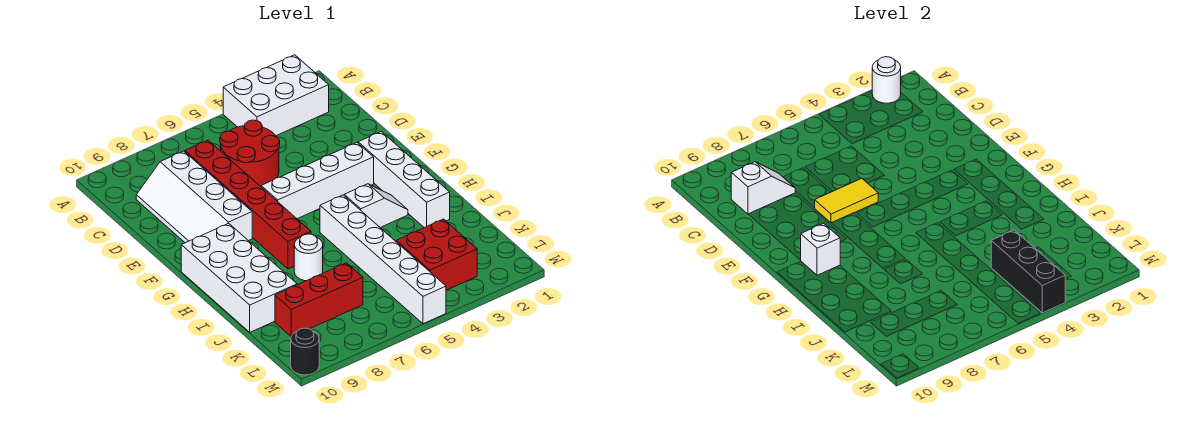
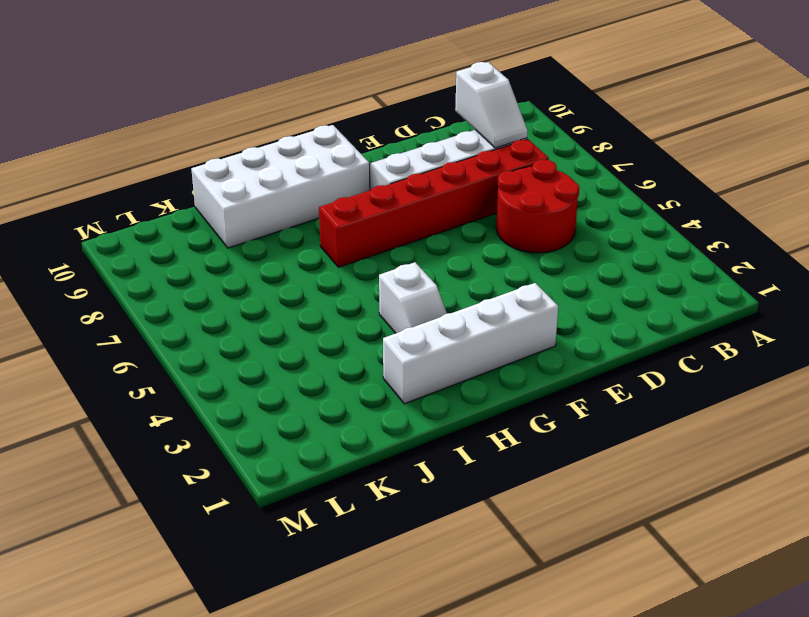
none -> white 2x3 brick [223,55,329,136]
none -> white 1x4 brick [261,143,374,219]
none -> white 1x6 brick [320,195,446,324]

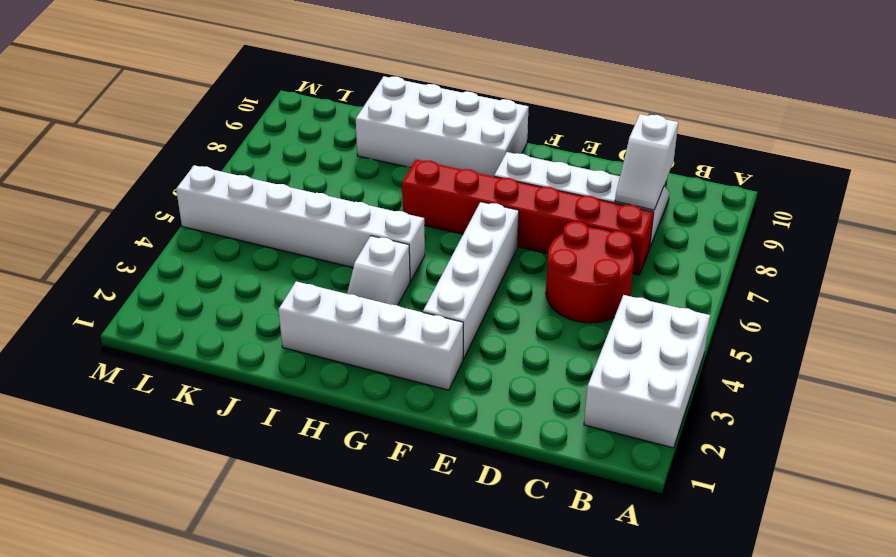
none -> white 1x1 round brick [294,234,323,281]
none -> red 2x2 brick [396,219,477,290]
none -> red 1x3 brick [275,263,363,336]

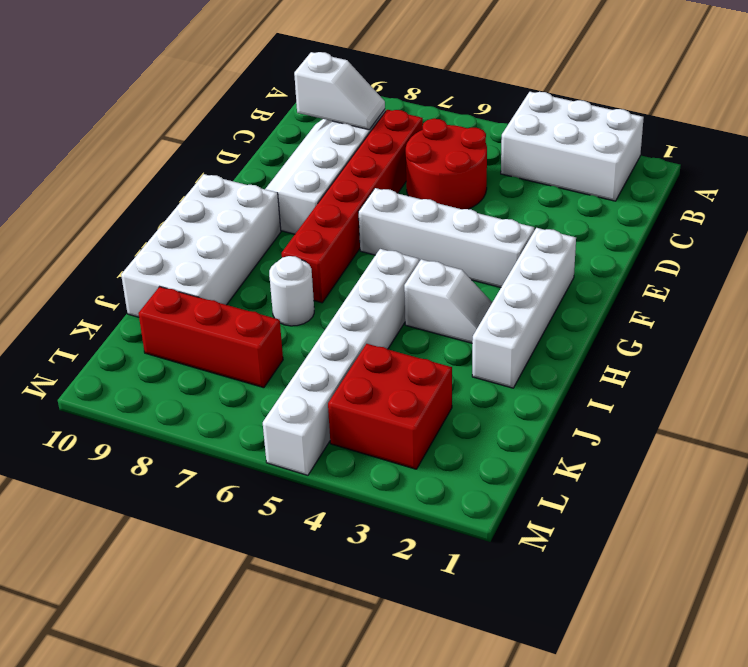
none -> black 1x1 round brick [291,328,319,375]
none -> white 1x1 round brick [872,57,901,103]
none -> yellow 1x2 tile [815,178,878,223]

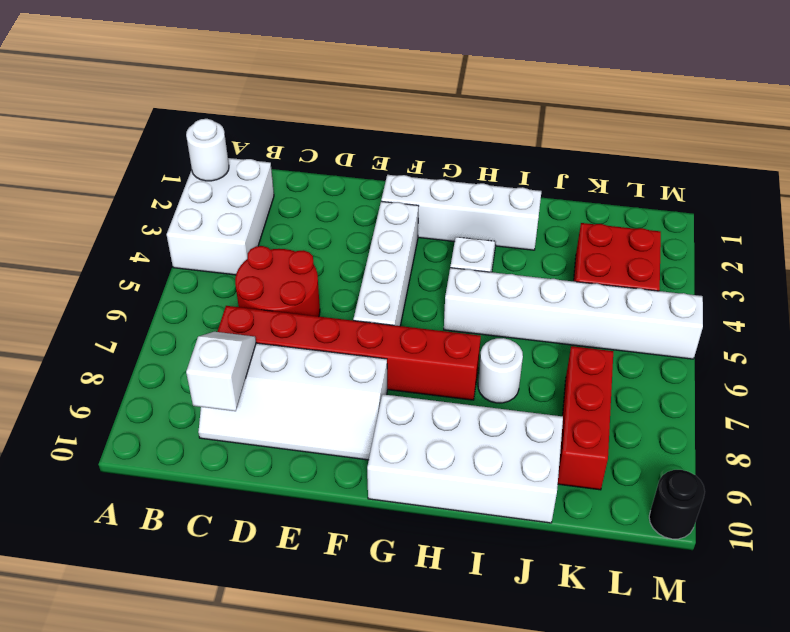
none -> yellow 1x2 tile [815,178,878,223]
none -> white 1x1 brick [800,223,841,275]
none -> black 1x3 brick [991,230,1065,313]

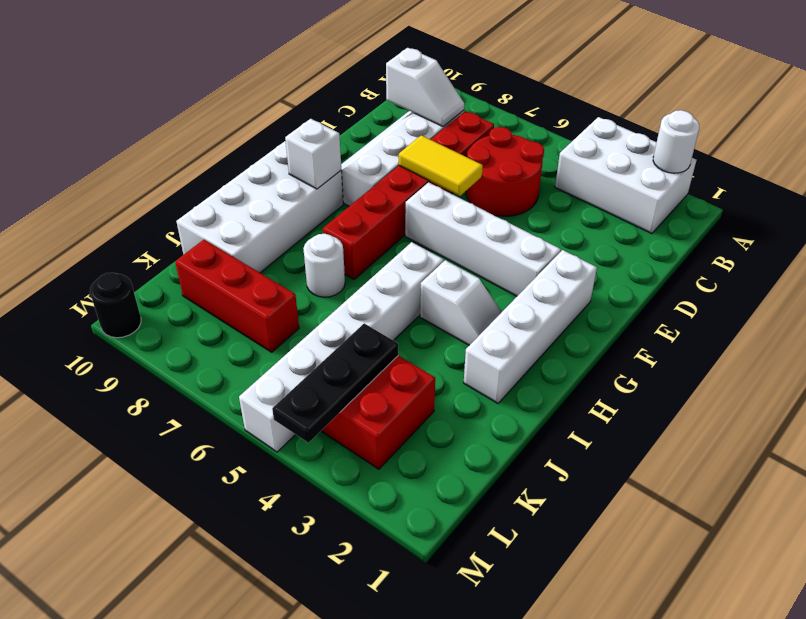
black 1x3 plate [272,323,398,443] -> black 1x3 brick [991,230,1065,313]

